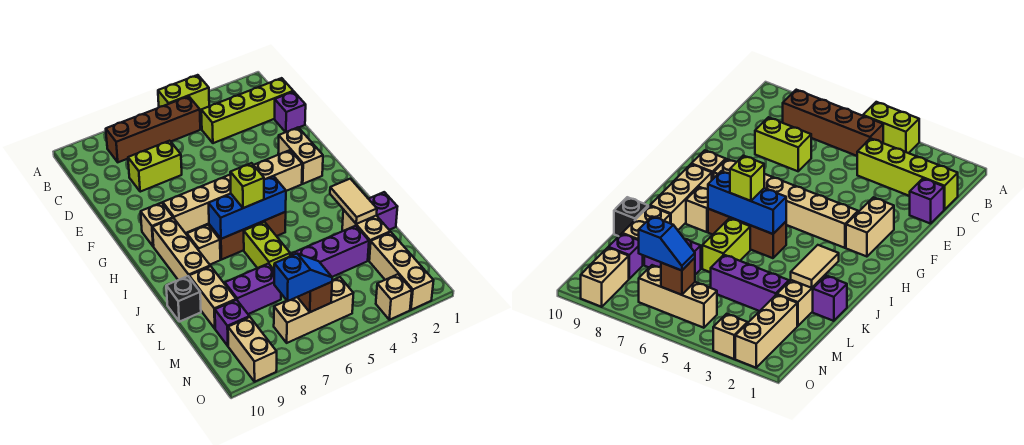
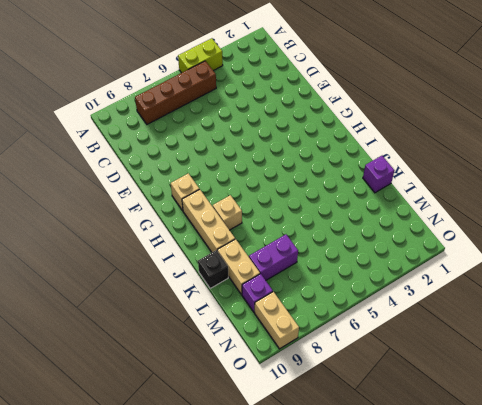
none -> lime 1x4 brick [201,78,293,143]
none -> purple 1x1 brick [274,91,306,132]
none -> lime 1x2 brick [128,141,182,192]

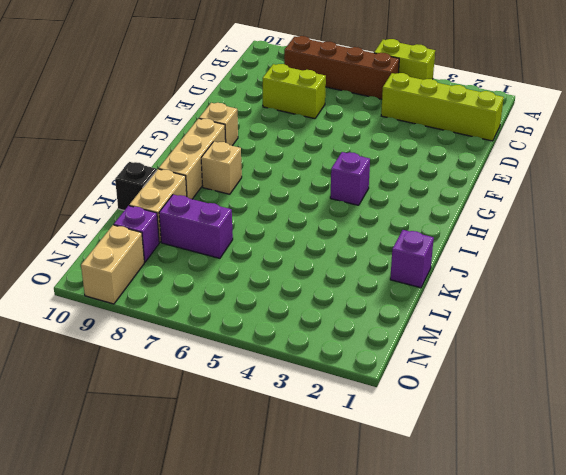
purple 1x1 brick [330,152,370,205] -> purple 1x1 brick moved to [274,91,306,132]
none -> tan 1x2 brick [278,127,323,184]
none -> tan 1x6 brick [163,150,302,233]
none -> brown 1x3 brick [209,212,286,260]

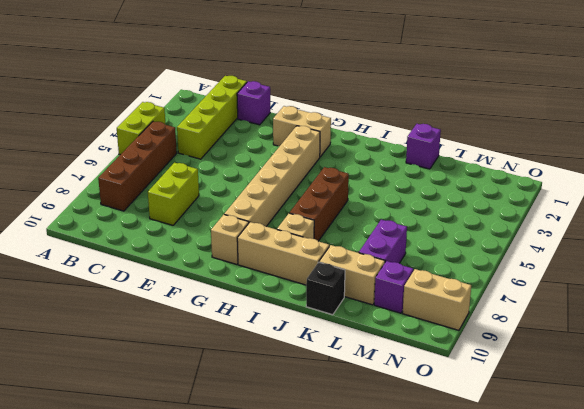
none -> lime 1x2 brick [244,222,290,269]
none -> tan 1x2 brick [342,210,390,260]
none -> purple 1x3 brick [292,226,369,277]

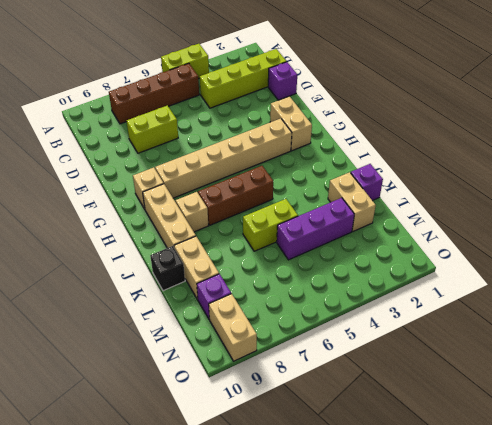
lime 1x2 brick [243,199,298,251] -> lime 1x2 brick turned to [244,222,290,269]
none -> purple 1x2 brick [225,264,281,314]
none -> tan 1x3 brick [369,232,434,310]
none -> tan 1x3 brick [274,277,353,343]

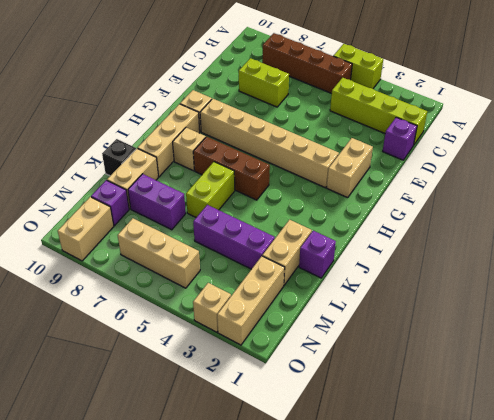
none -> blue 1x3 brick [209,176,286,239]
none -> tan 1x2 tile [330,179,377,224]
none -> brown 1x1 brick [298,282,332,312]

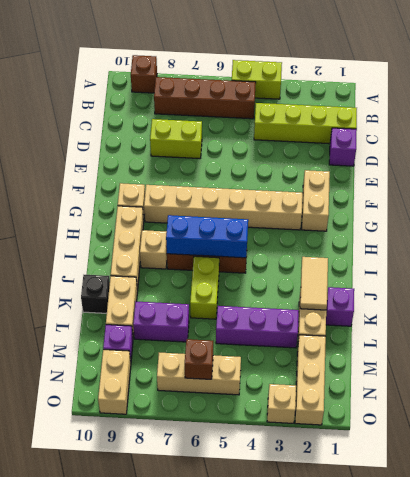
brown 1x1 brick [131,55,157,93] -> none
none -> lime 1x1 brick [230,163,264,208]
none -> blue 1x2 slope [274,254,333,301]

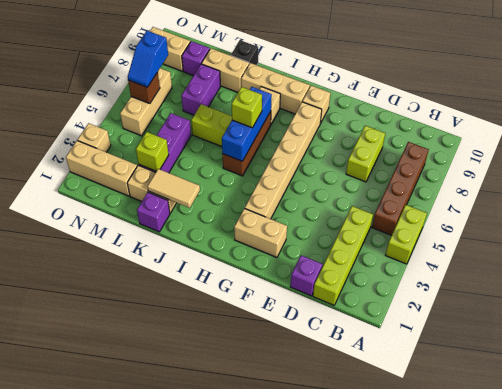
lime 1x1 brick [136,132,169,171] -> none

